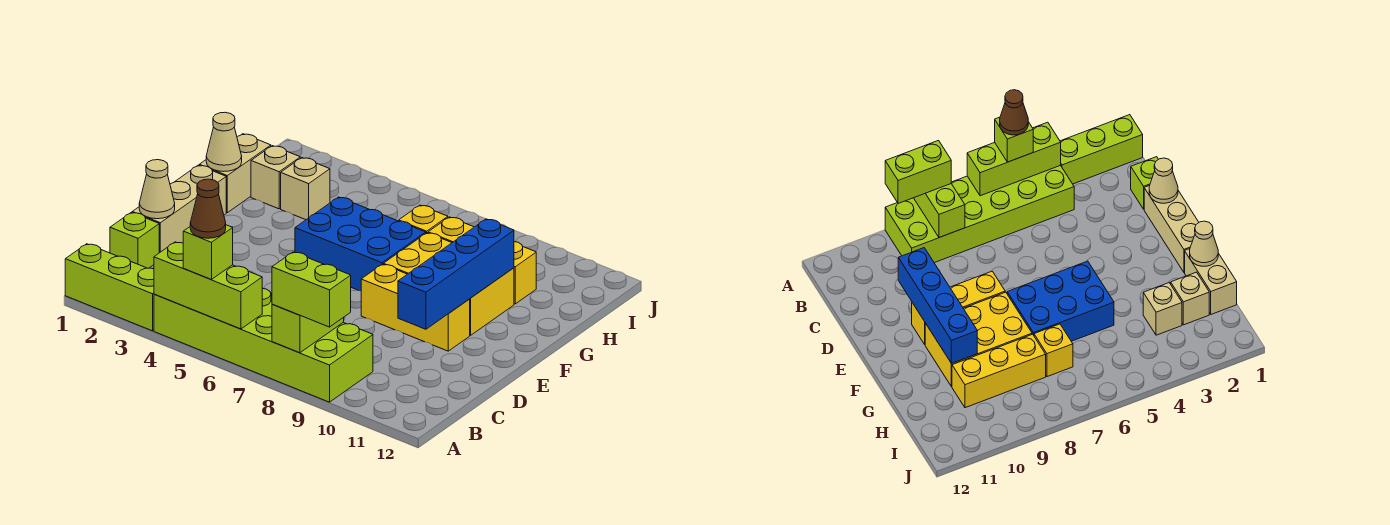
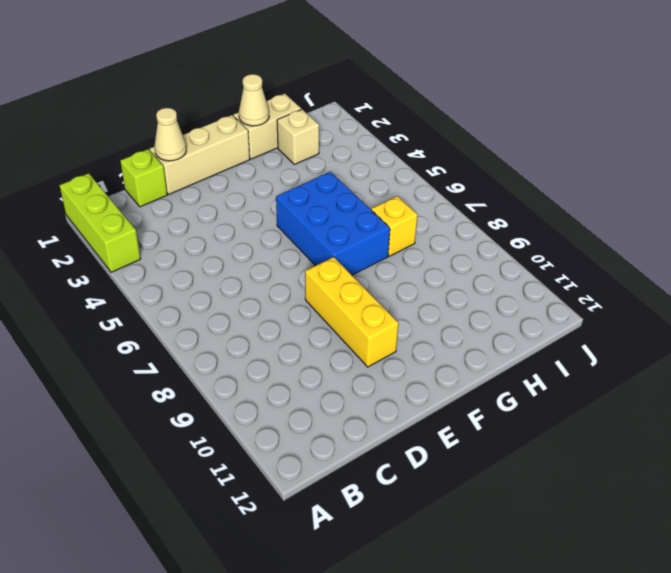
none -> lime 2x6 brick [154,288,373,402]
none -> yellow 2x3 brick [384,233,514,335]
none -> tan 1x1 brick [281,158,330,220]

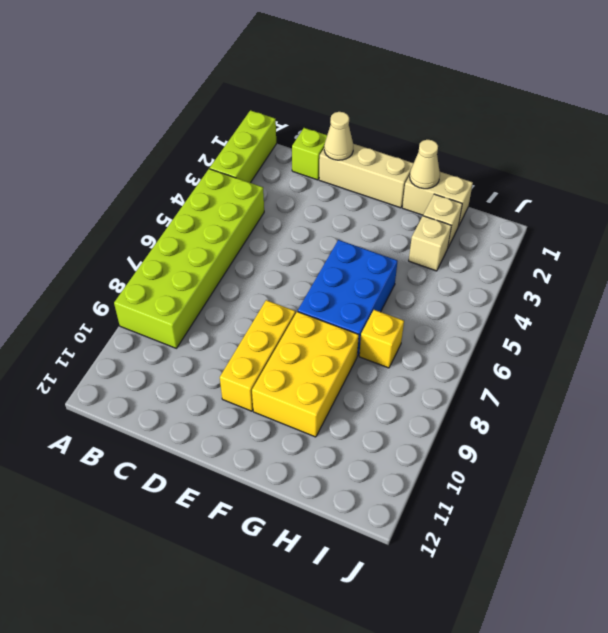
none -> yellow 1x3 brick [428,217,536,304]
none -> lime 1x3 brick [154,242,262,329]
none -> lime 1x2 brick [272,304,344,353]

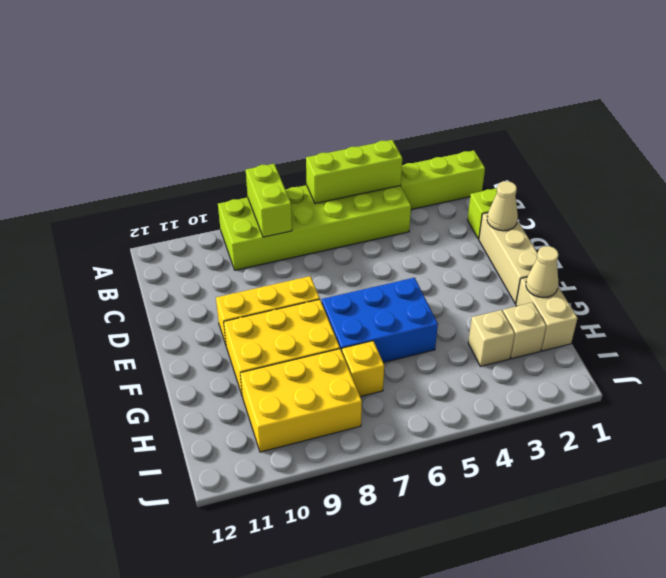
yellow 2x3 brick [240,349,362,452] -> yellow 1x3 brick [428,217,536,304]
none -> blue 1x4 brick [398,219,514,329]
none -> lime 1x1 brick [183,225,233,280]
none -> lime 1x2 brick [272,252,351,327]

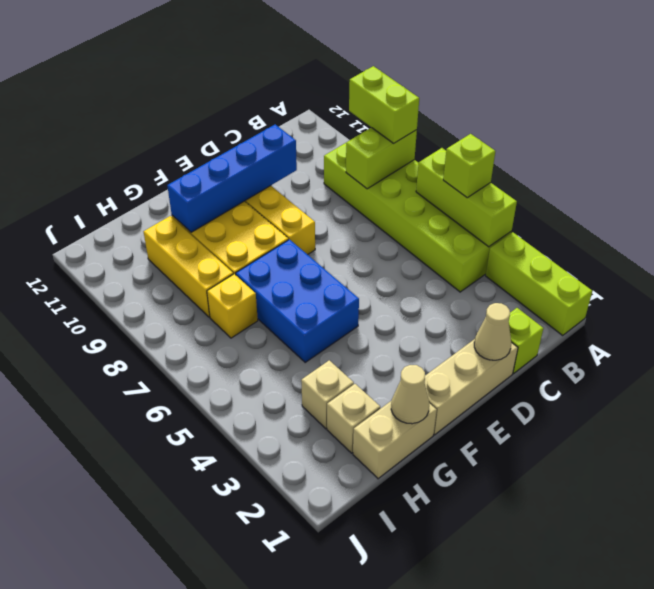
none -> brown 1x1 cone [190,179,226,238]

